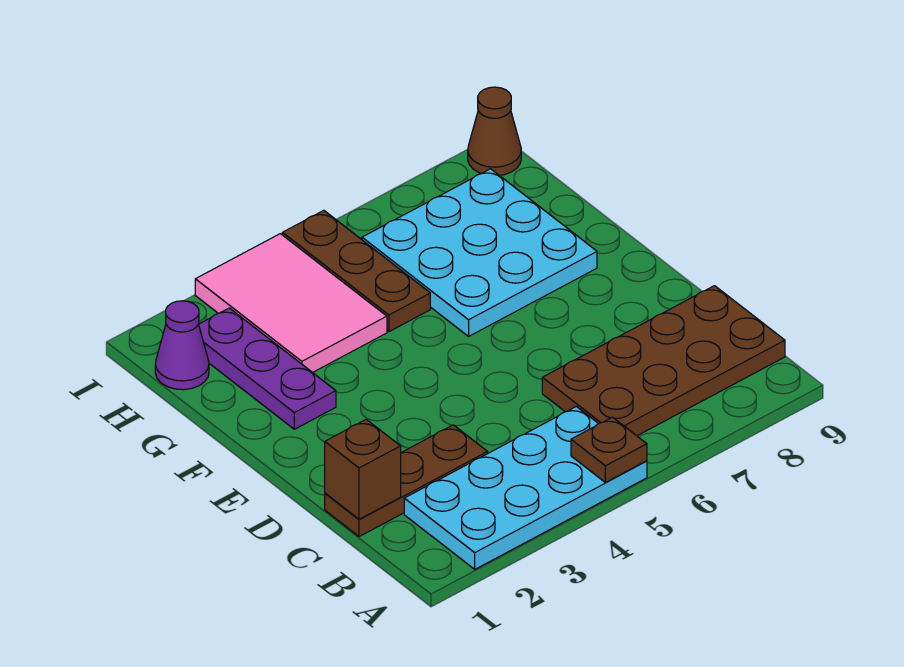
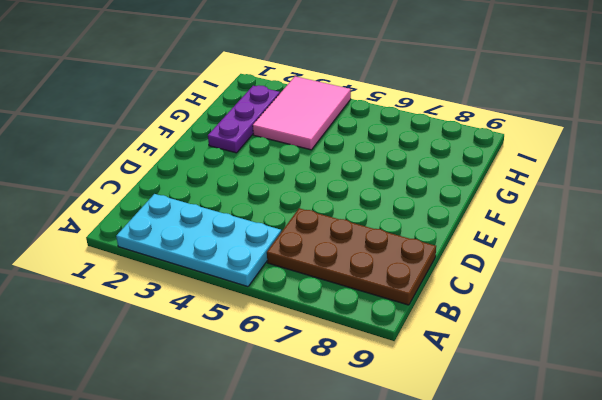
none -> brown 1x3 plate [325,425,488,537]
none -> cyan 3x3 plate [362,169,597,336]

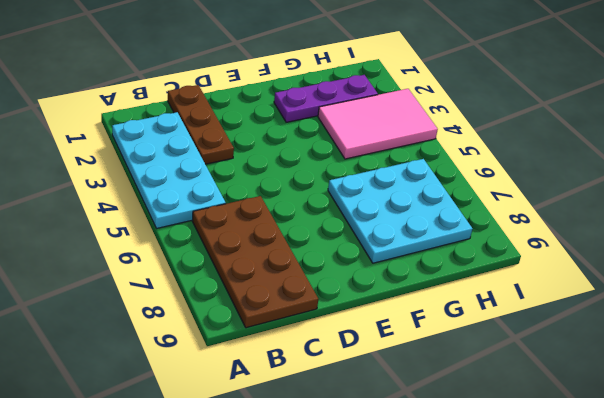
none -> brown 1x3 plate [282,210,430,332]
none -> purple 1x1 cone [155,301,209,390]

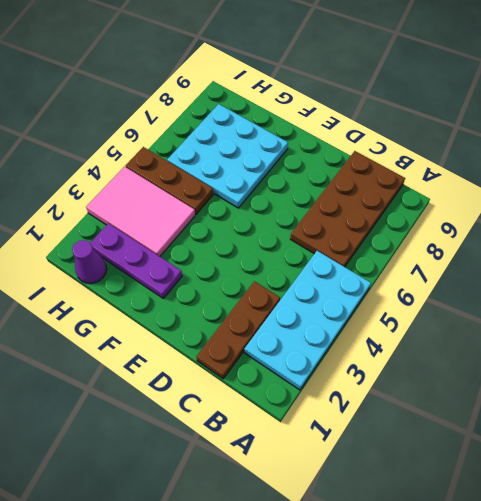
none -> brown 1x1 cone [468,87,521,175]
none -> brown 1x1 plate [571,417,647,482]

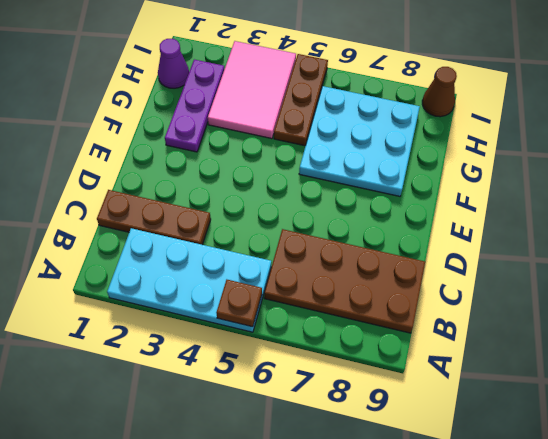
none -> brown 1x1 brick [325,420,401,519]

